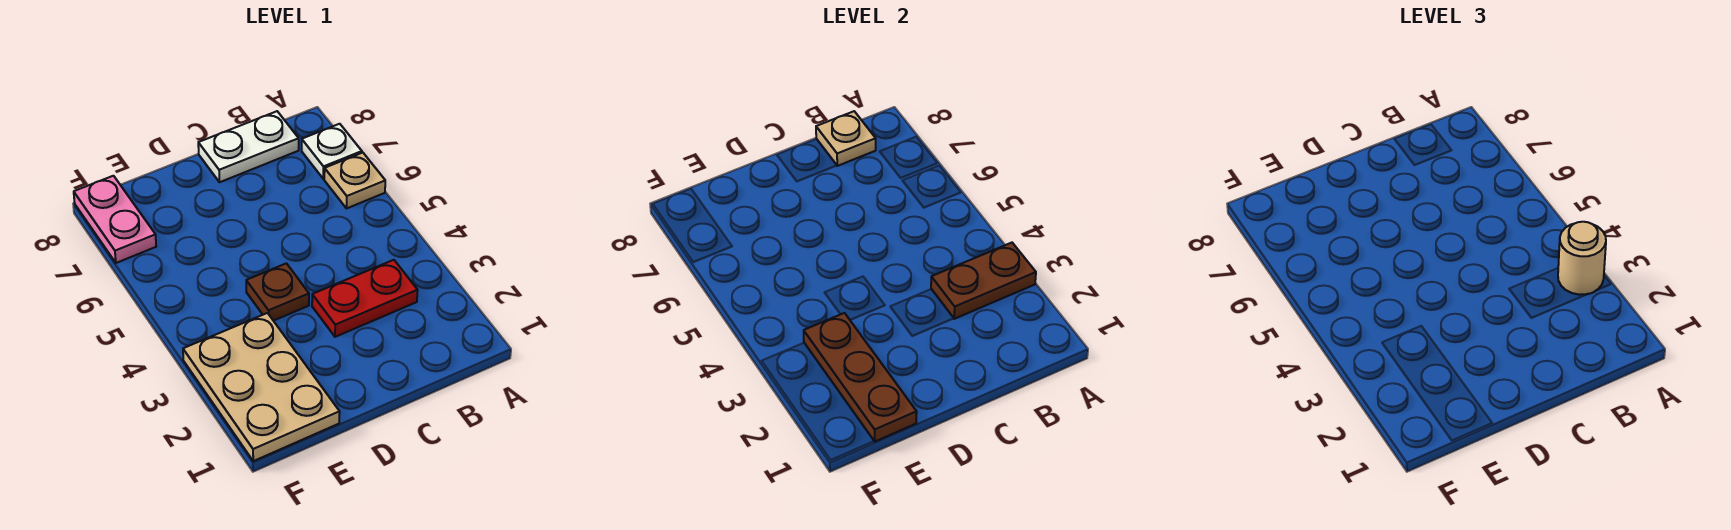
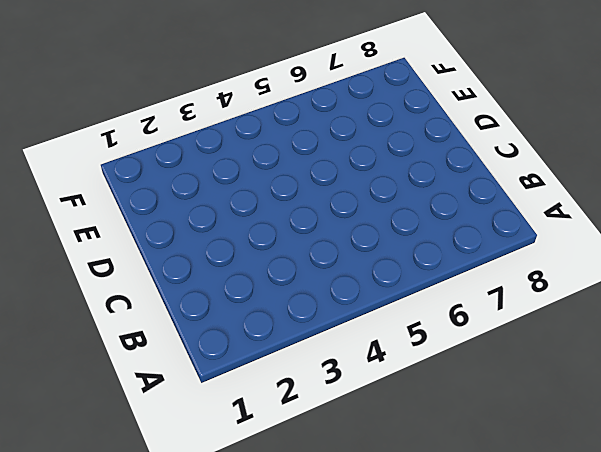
none -> tan 1x1 plate [324,153,385,209]
none -> white 1x1 plate [302,124,362,179]

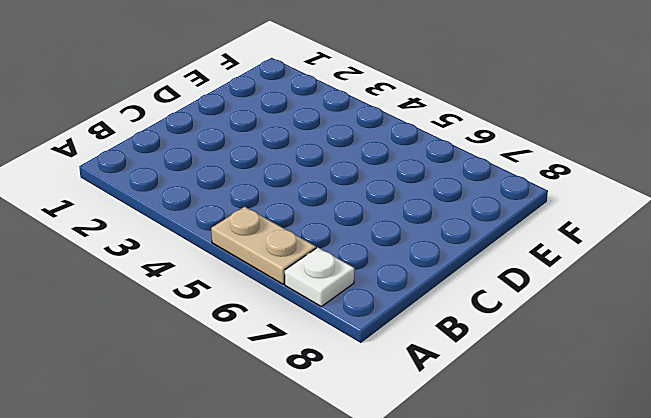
tan 1x2 plate [211,207,316,284] -> tan 1x1 plate [324,153,385,209]
none -> red 1x2 plate [312,260,418,337]
none -> white 1x2 plate [198,111,299,182]

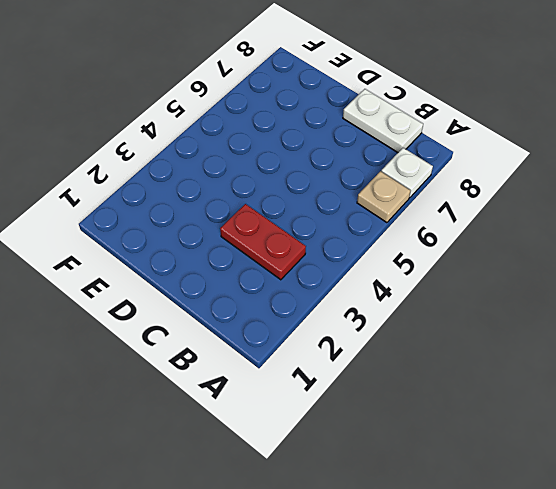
none -> brown 1x1 plate [246,263,309,321]
none -> tan 2x3 plate [183,313,340,461]

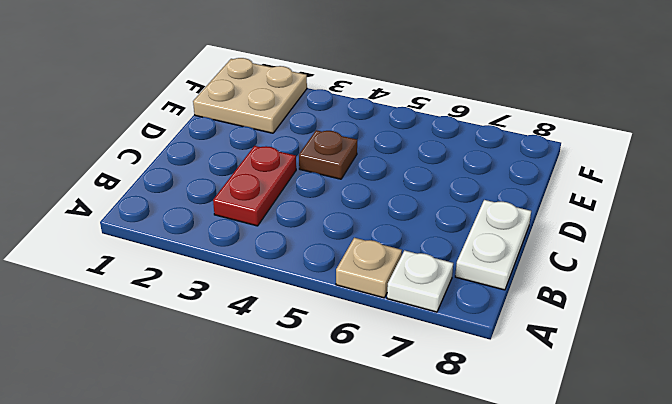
tan 2x2 plate [193,58,307,133] -> tan 2x3 plate [183,313,340,461]
none -> pink 1x2 plate [74,176,156,263]
none -> brown 1x2 plate [931,243,1036,319]

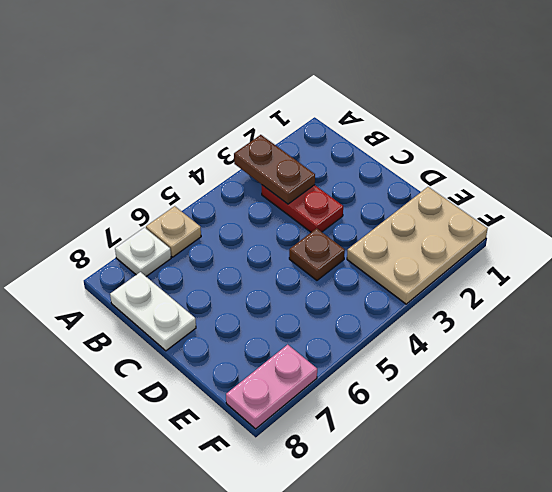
none -> tan 1x1 plate [816,111,876,166]
none -> brown 1x3 plate [804,313,917,441]

